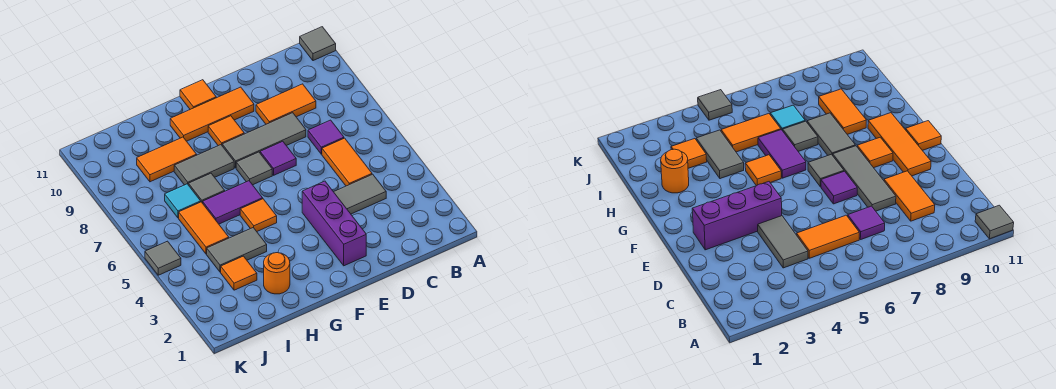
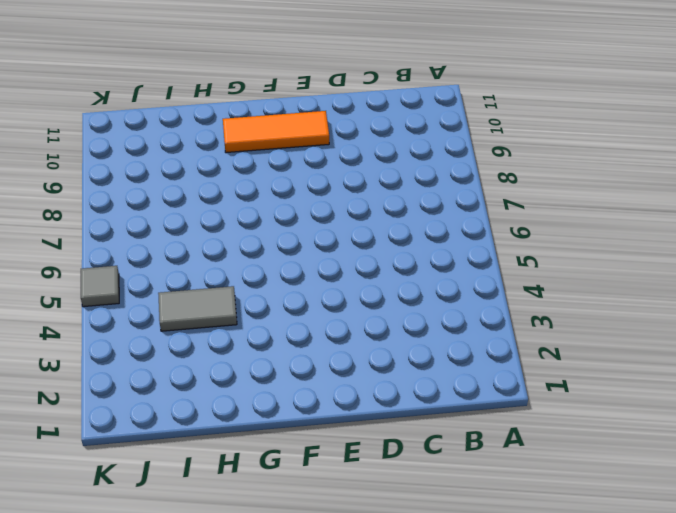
none -> grey 1x1 tile [300,27,336,61]
none -> grey 1x2 tile [334,174,386,214]
none -> orange 1x2 tile [322,138,372,186]

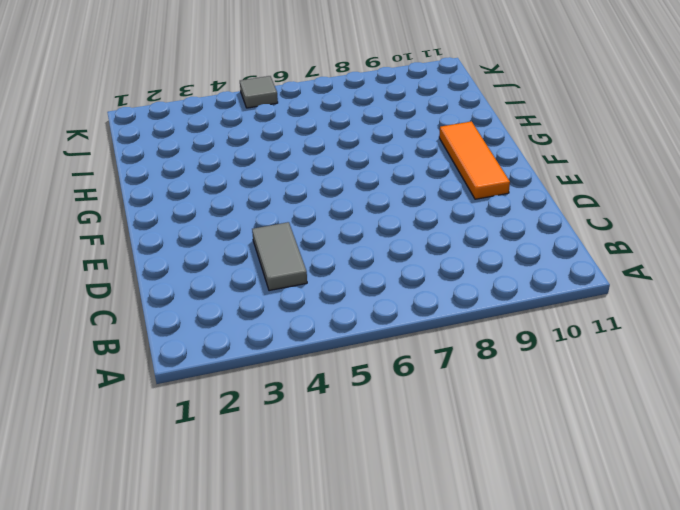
none -> grey 1x1 tile [300,27,336,61]
none -> orange 1x2 tile [322,138,372,186]
none -> purple 1x1 tile [308,120,344,154]

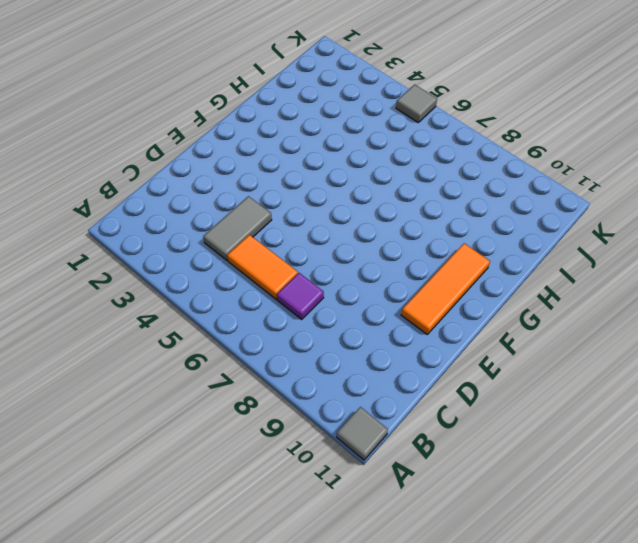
none -> orange 1x2 tile [256,84,316,124]
none -> grey 1x3 tile [222,113,306,168]
none -> purple 1x3 brick [302,181,366,266]

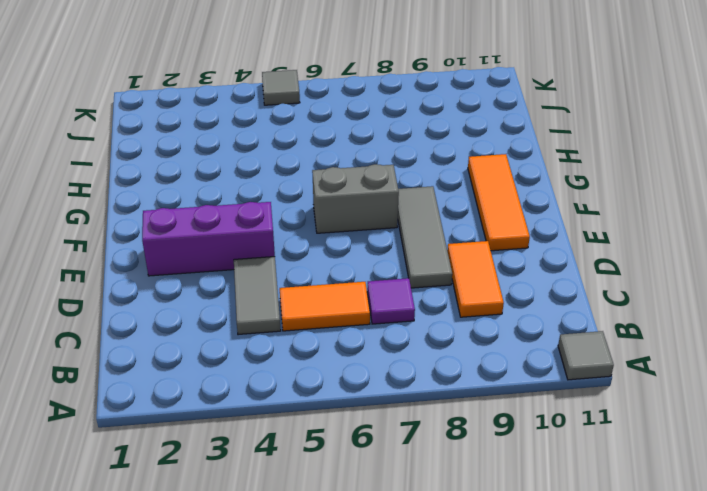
grey 1x2 brick [312,164,399,233] -> grey 1x1 tile [236,152,272,185]
none -> purple 1x1 tile [260,141,296,175]
none -> orange 1x1 tile [208,116,244,146]
none -> orange 1x1 tile [180,80,216,109]

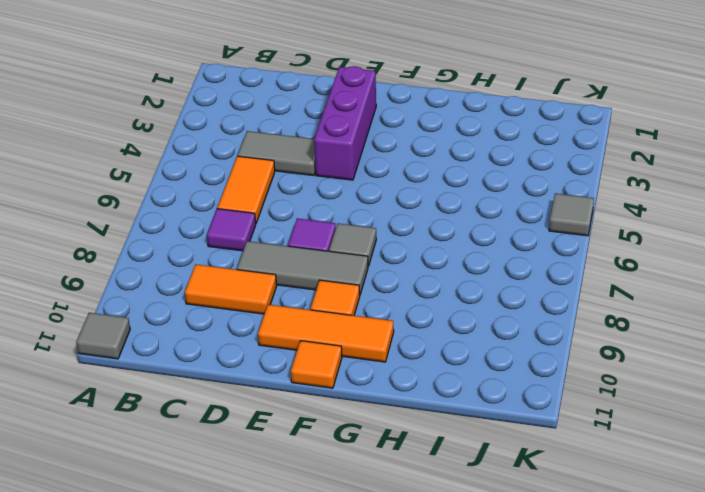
none -> orange 1x1 tile [240,199,277,231]
none -> purple 1x2 tile [203,181,263,224]
none -> grey 1x2 tile [174,145,234,185]

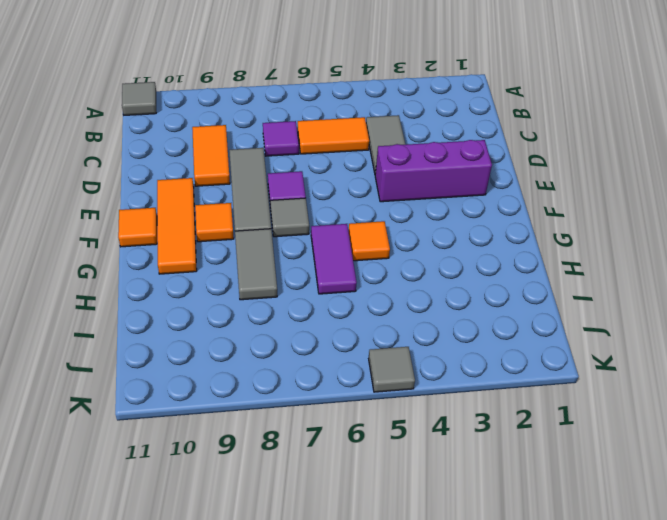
none -> orange 1x1 round brick [264,253,290,294]
none -> grey 1x2 tile [207,228,267,272]
none -> grey 1x1 tile [188,173,225,203]

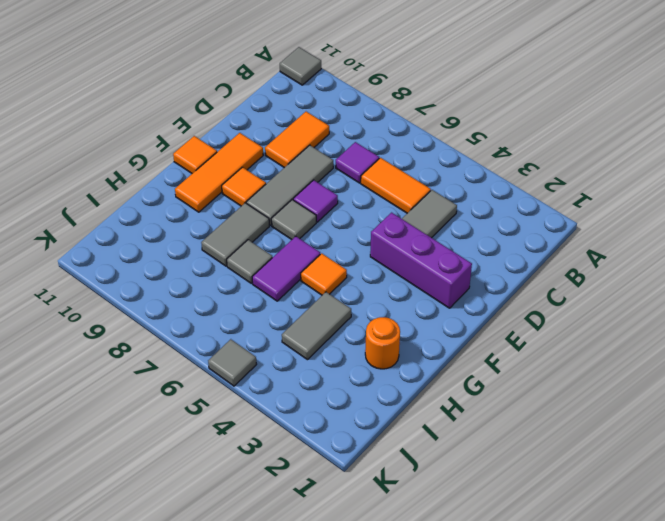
none -> orange 1x2 tile [137,137,197,182]
none -> orange 1x1 tile [221,256,257,290]
none -> orange 1x2 tile [179,202,229,254]

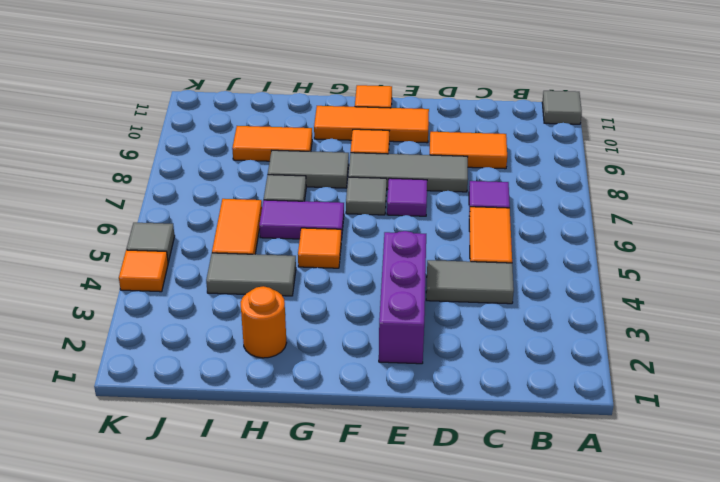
orange 1x1 tile [119,250,168,292] -> orange 1x1 tile moved to [221,256,257,290]
none -> cyan 1x1 tile [165,184,201,218]

